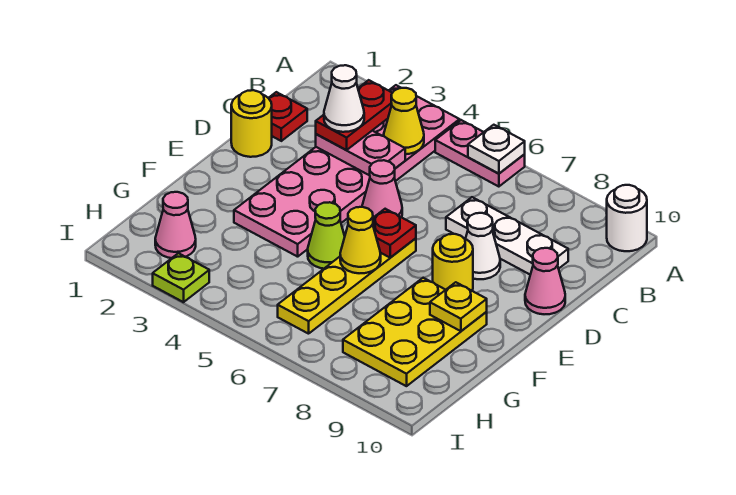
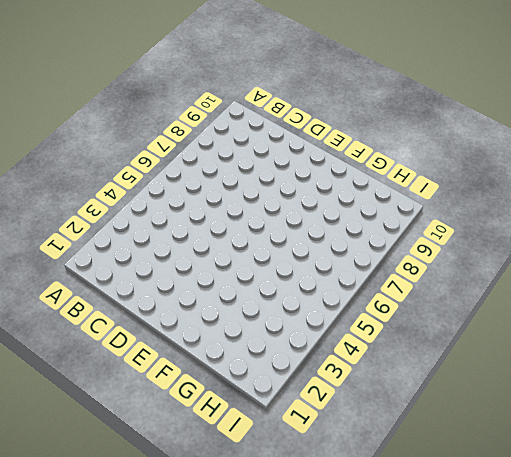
none -> pink 2x6 plate [234,85,460,257]
none -> pink 1x2 plate [435,120,525,187]
none -> white 1x1 round brick [607,185,647,251]

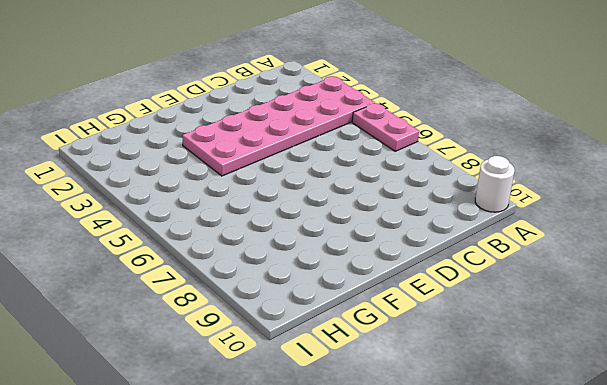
none -> red 1x1 plate [269,92,307,141]
none -> white 1x3 plate [446,197,568,275]
none -> yellow 1x1 round brick [231,90,272,157]

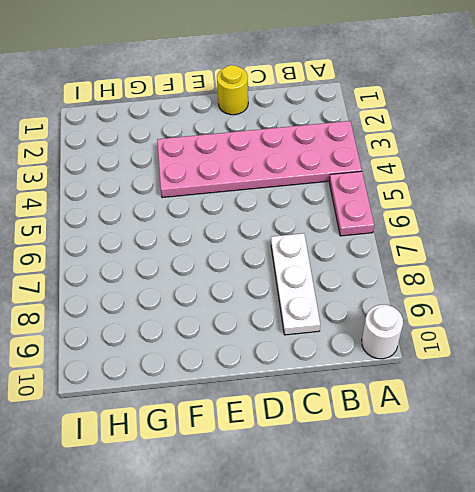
none -> red 1x1 plate [269,92,307,141]
none -> pink 1x1 cone [362,160,402,217]
none -> white 1x1 cone [466,213,500,279]

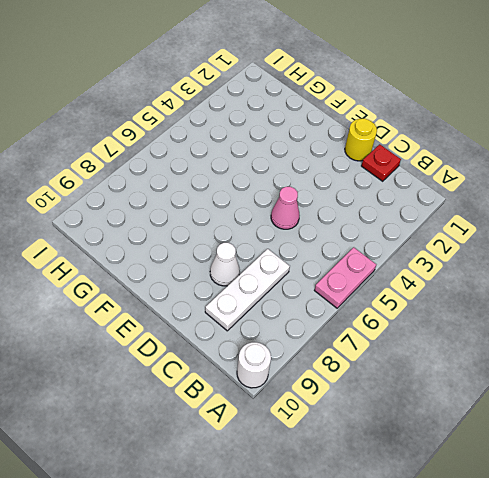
none -> pink 2x6 plate [234,85,460,257]
none -> pink 1x1 cone [525,248,565,314]
none -> yellow 1x4 plate [278,238,416,334]

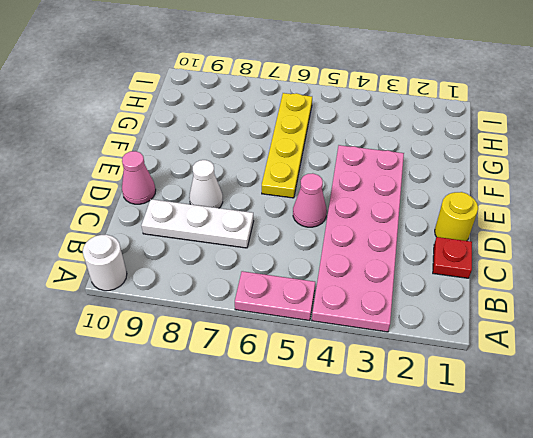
none -> yellow 1x1 round brick [433,234,473,291]
none -> lime 1x1 cone [308,202,345,269]
none -> yellow 2x3 plate [343,278,487,386]

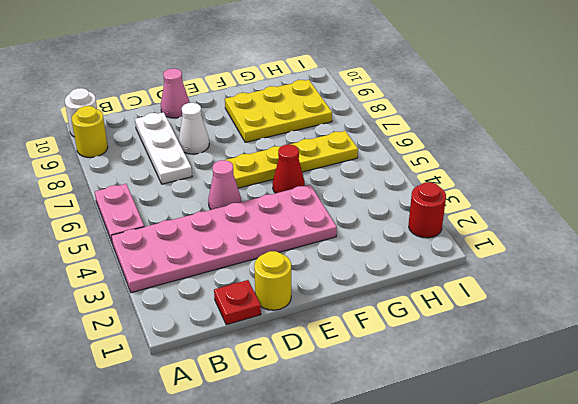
yellow 1x1 round brick [72,106,108,157] -> yellow 1x1 round brick moved to [433,234,473,291]
red 1x1 cone [273,144,305,193] -> lime 1x1 cone [308,202,345,269]
red 1x1 round brick [409,182,446,238] -> none
none -> pink 1x1 cone [155,192,196,258]
none -> lime 1x1 plate [153,253,209,302]
none -> white 1x1 plate [468,125,525,174]

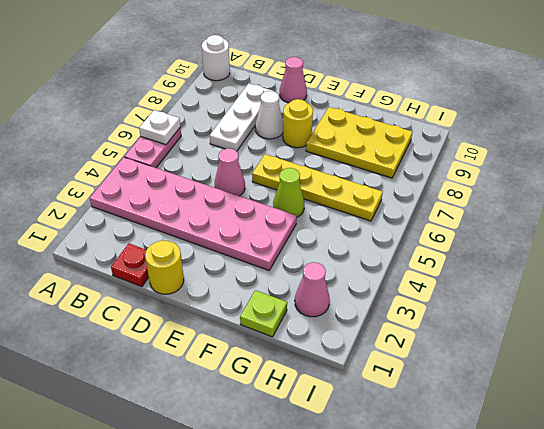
lime 1x1 plate [240,290,287,337] -> lime 1x1 plate moved to [153,253,209,302]
none -> yellow 1x1 cone [384,88,424,154]
none -> pink 1x2 plate [316,131,405,176]
none -> red 1x1 plate [373,209,416,258]

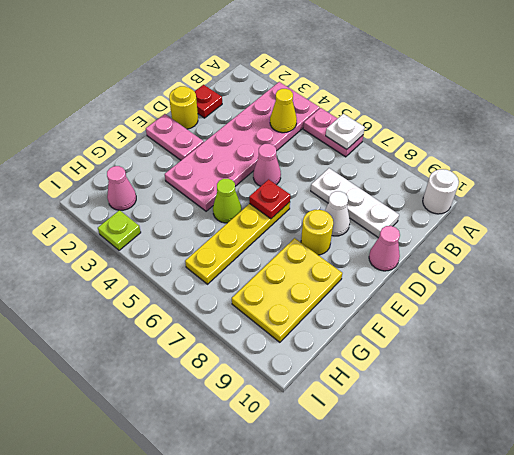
pink 1x2 plate [146,114,204,160] -> pink 1x2 plate moved to [316,131,405,176]
none -> yellow 1x1 cone [340,207,381,273]
none -> yellow 1x1 plate [430,282,487,331]
none -> red 1x2 plate [316,80,392,150]

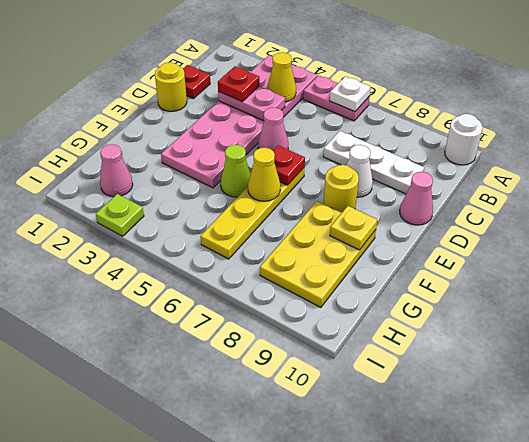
red 1x1 plate [218,66,259,102] -> red 1x2 plate [316,80,392,150]
none -> white 1x1 cone [324,65,364,132]

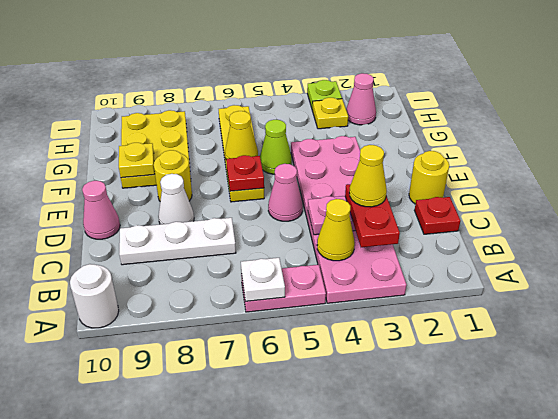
yellow 1x1 cone [349,145,387,207] -> white 1x1 cone [324,65,364,132]
yellow 1x1 plate [312,98,348,129] -> none

